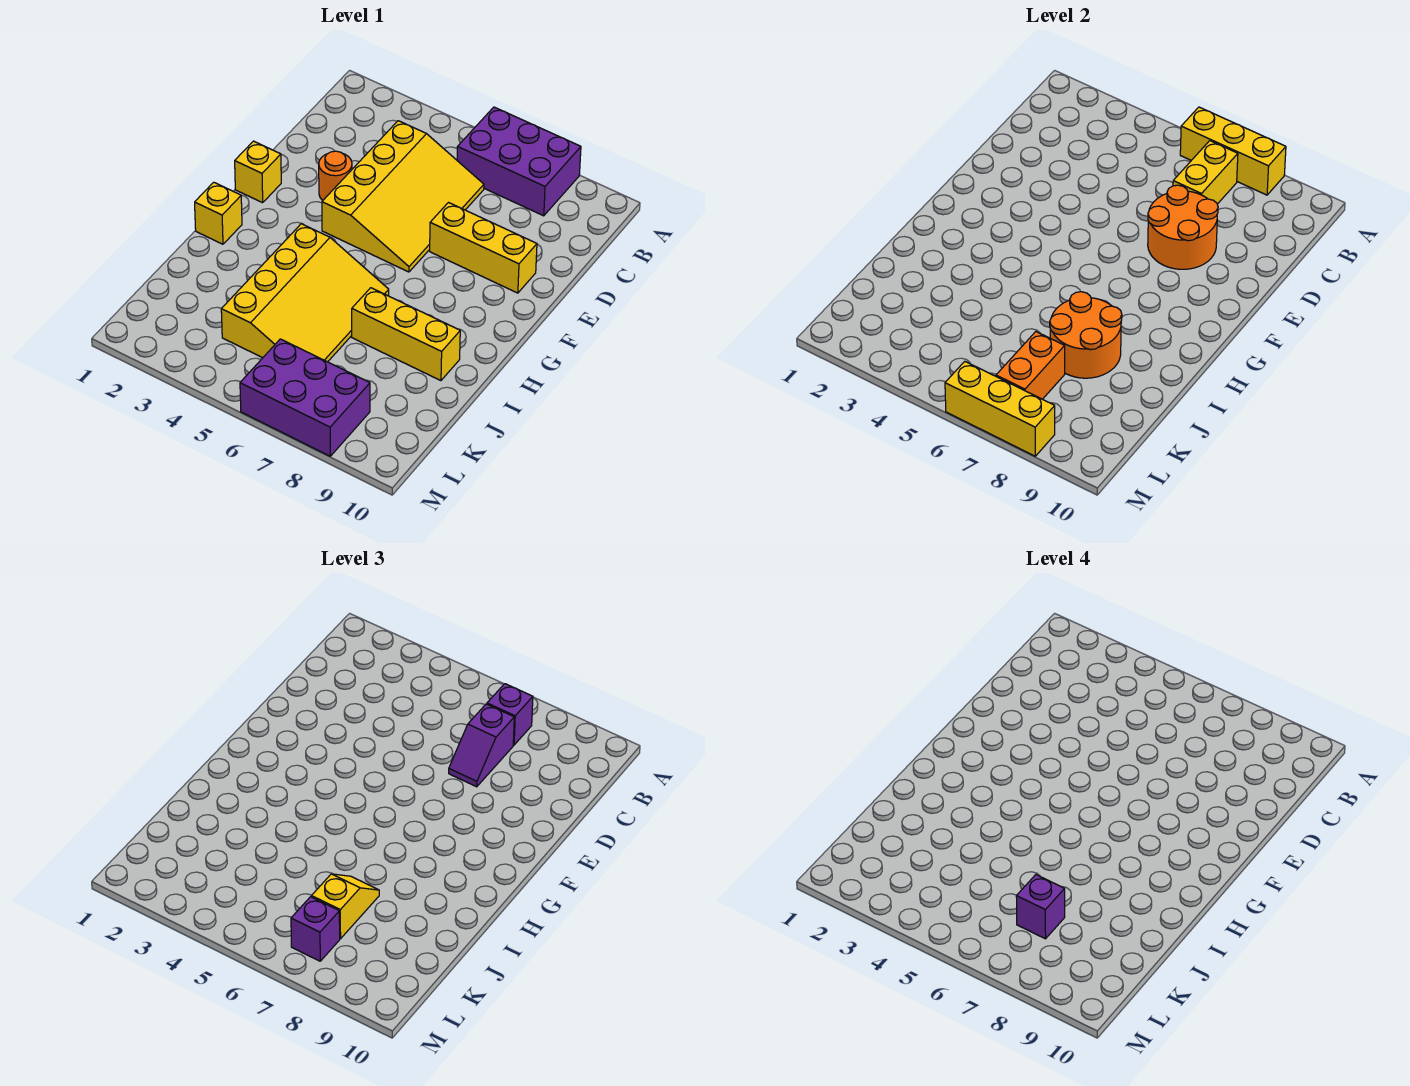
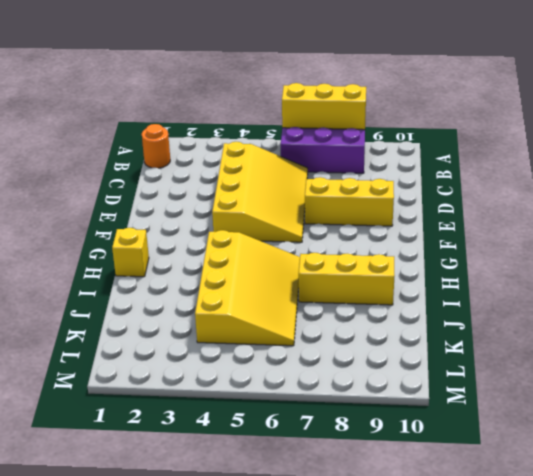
orange 1x1 round brick [142,124,170,168] -> orange 1x1 round brick moved to [319,151,352,201]
none -> yellow 1x1 brick [235,141,281,203]
none -> purple 2x3 brick [240,339,370,456]
none -> yellow 1x2 brick [1173,141,1238,204]

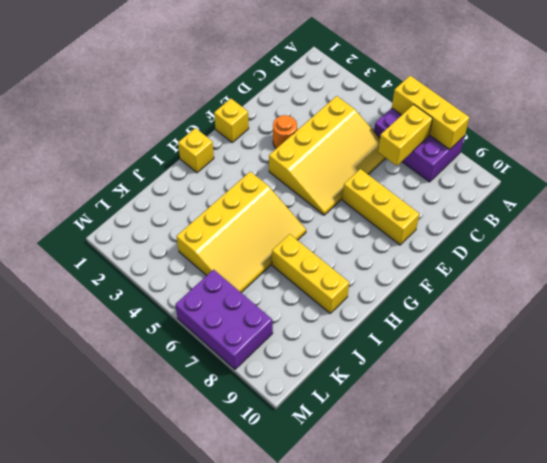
none -> orange 2x2 round brick [1148,185,1218,269]
none -> orange 2x2 round brick [1050,292,1122,378]
none -> orange 1x2 brick [996,332,1065,399]

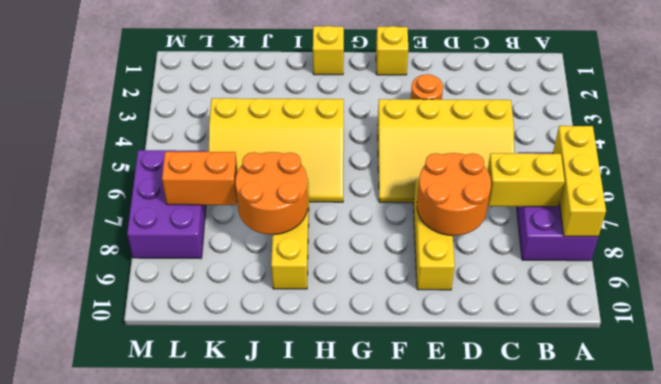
none -> yellow 1x3 brick [945,362,1055,456]
none -> purple 1x1 brick [487,684,533,745]
none -> purple 1x2 slope [449,704,514,787]

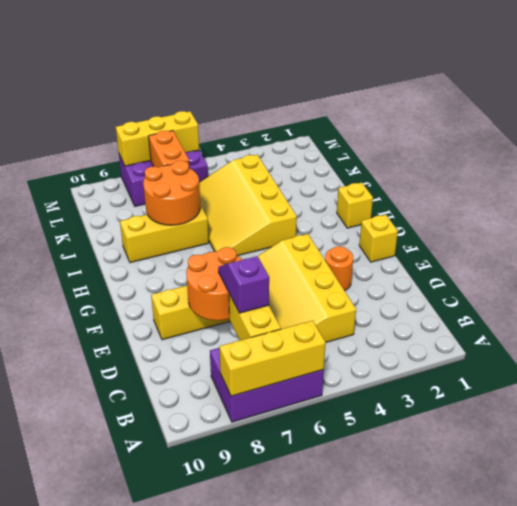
none -> purple 1x1 brick [487,684,533,745]
none -> yellow 1x2 slope [311,874,379,939]
none -> purple 1x1 brick [291,897,340,961]

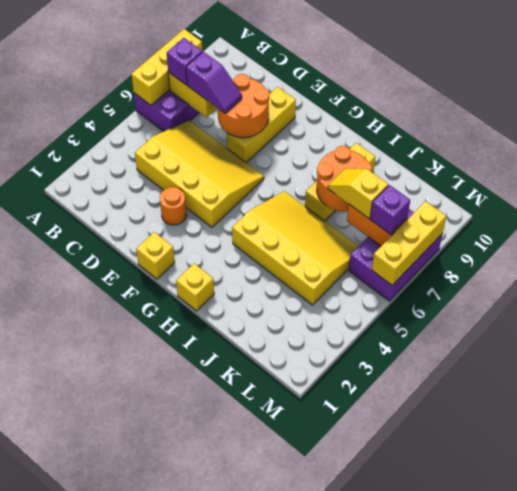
none -> purple 1x1 brick [1016,875,1065,939]

